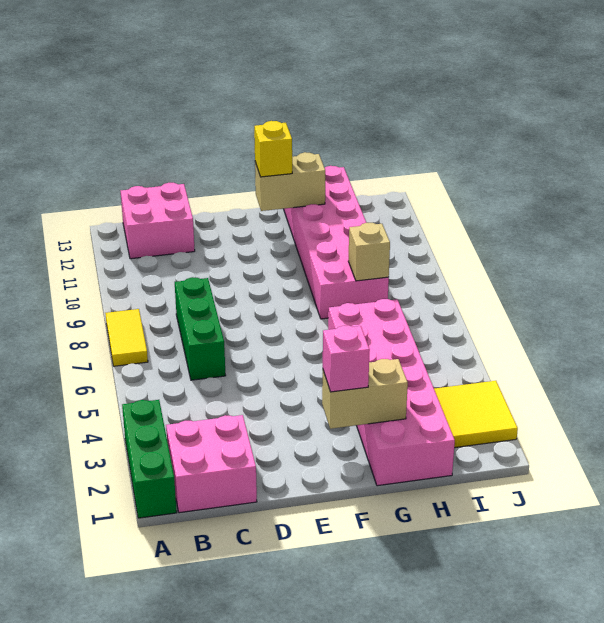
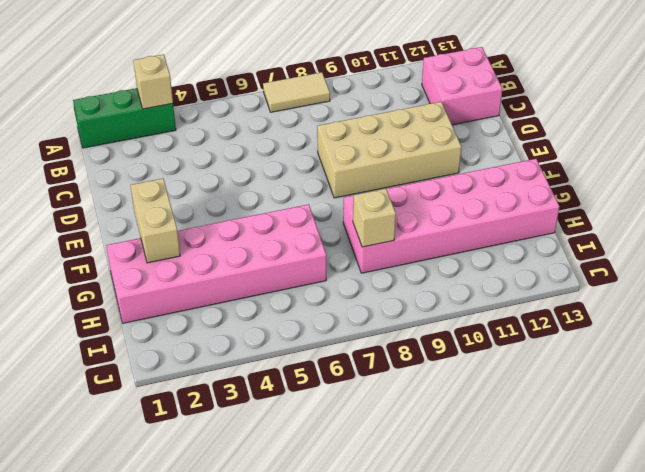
tan 1x1 brick [133,54,173,109] -> none
tan 1x2 tile [263,72,330,112] -> yellow 1x2 tile [105,309,148,366]
tan 2x4 brick [317,102,461,198] -> none
none -> pink 2x2 brick [166,415,257,513]
none -> green 1x3 brick [175,277,226,380]
none -> yellow 2x2 tile [434,381,518,448]

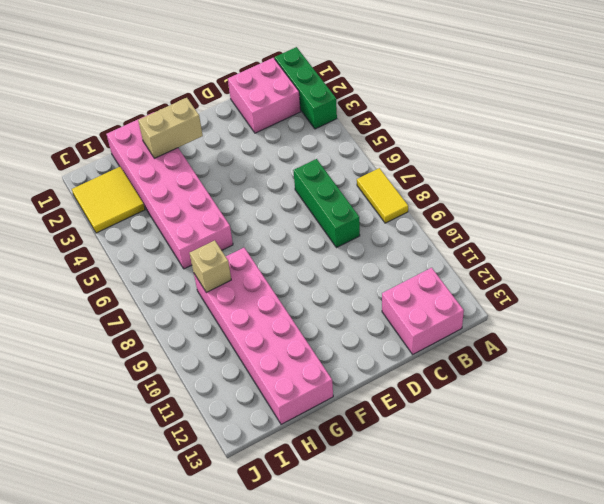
none -> tan 1x2 brick [255,152,325,211]
none -> pink 1x1 brick [323,326,370,392]
none -> yellow 1x1 brick [254,121,292,177]

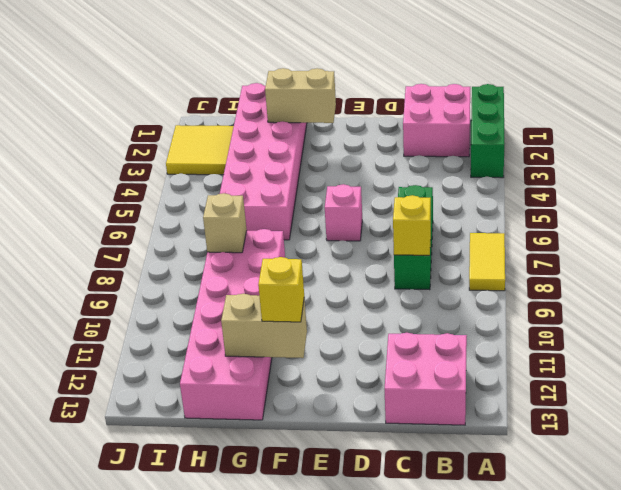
yellow 1x1 brick [393,195,431,255] -> none
pink 1x1 brick [325,184,362,241] -> pink 1x1 brick moved to [323,326,370,392]

